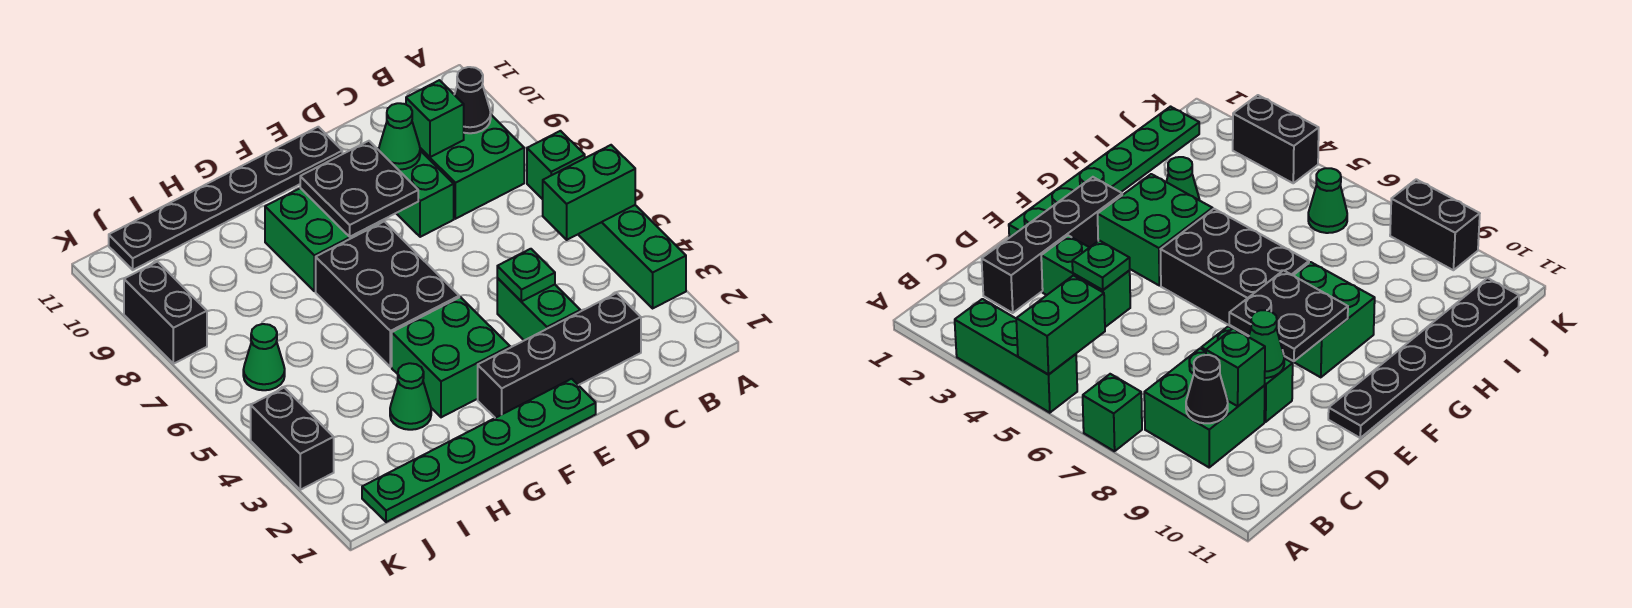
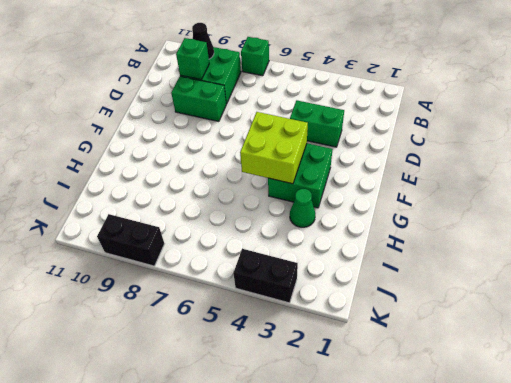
lime 2x2 brick [240,112,308,184] -> none
none -> green 1x3 brick [578,205,686,308]
none -> black 1x4 brick [478,293,641,418]
none -> green 1x6 plate [362,379,596,522]

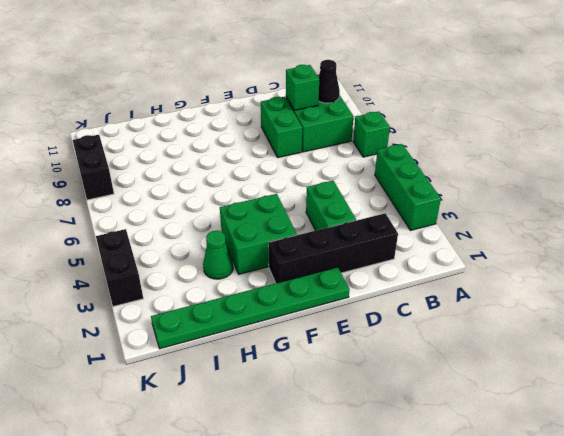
none -> black 1x6 plate [109,127,342,270]
none -> black 2x3 brick [316,221,459,367]
none -> green 2x2 brick [265,188,383,291]

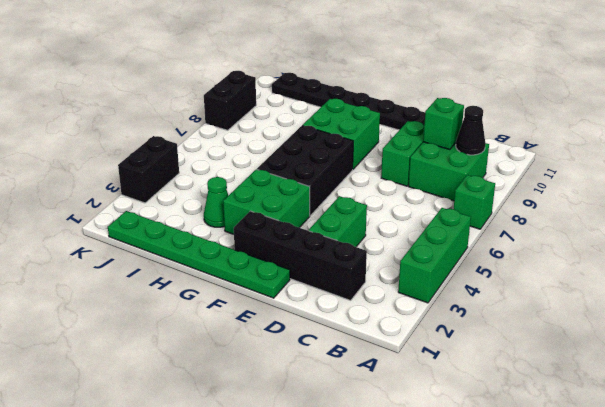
none -> green 1x1 cone [243,324,285,390]
none -> green 1x2 brick [543,145,635,240]
none -> green 1x1 plate [497,249,555,301]

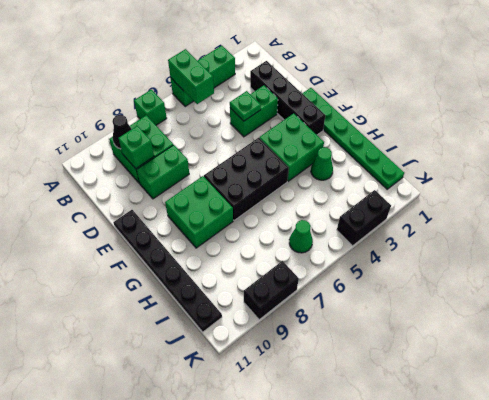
none -> green 1x1 cone [379,103,420,170]
none -> black 2x2 plate [300,141,418,237]

